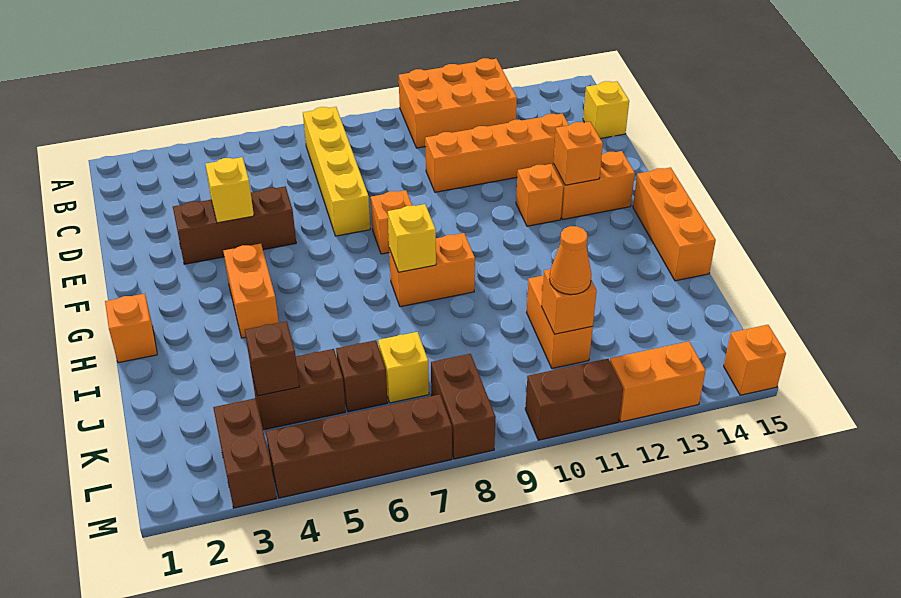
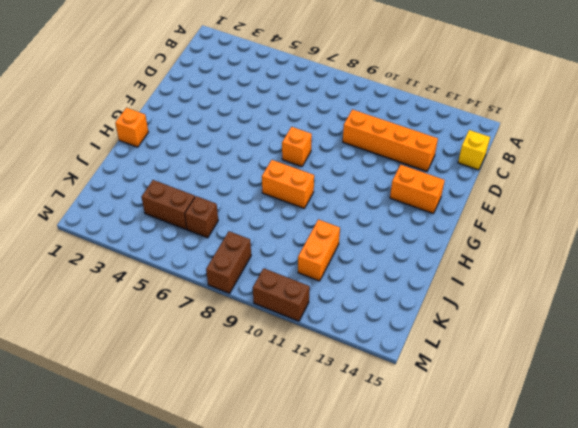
none -> orange 2x3 brick [399,58,517,148]
none -> yellow 1x4 brick [303,107,370,236]
none -> brown 1x3 brick [173,186,296,264]

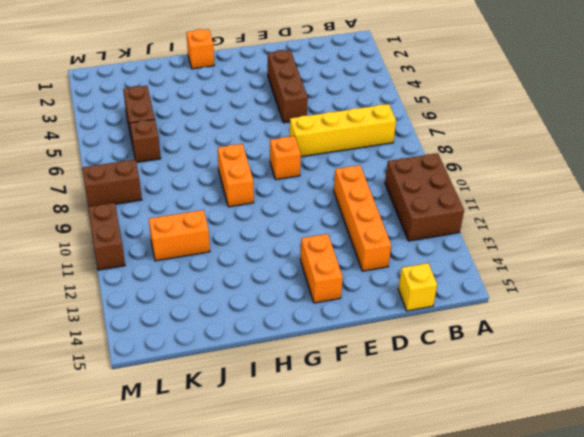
brown 2x3 brick [385,153,464,241] -> orange 2x3 brick [399,58,517,148]
none -> orange 1x1 brick [516,164,563,226]
none -> orange 1x2 brick [223,244,279,338]
none -> orange 1x3 brick [633,167,716,281]

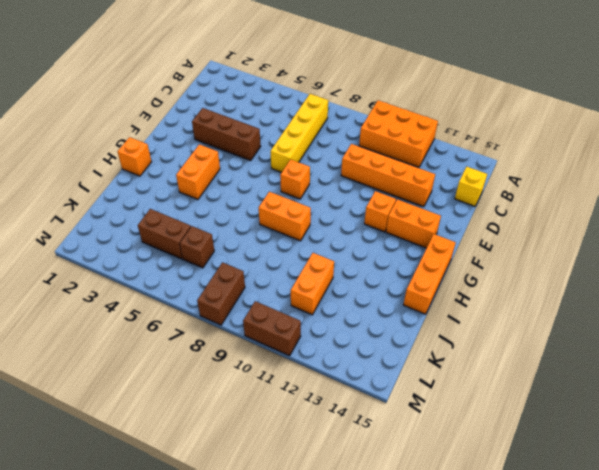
none -> yellow 1x1 brick [378,332,429,403]
none -> brown 1x2 brick [213,398,276,508]
none -> brown 1x4 brick [266,394,452,498]

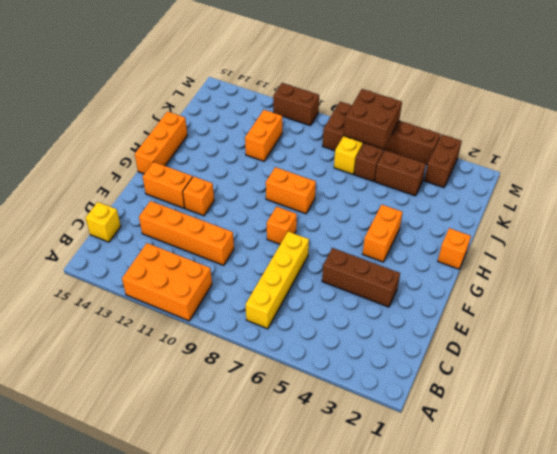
brown 2x2 brick [344,89,402,148] -> none
none -> orange 1x2 brick [610,341,706,422]
none -> orange 1x1 brick [724,325,786,395]
none -> yellow 1x1 brick [205,157,254,223]

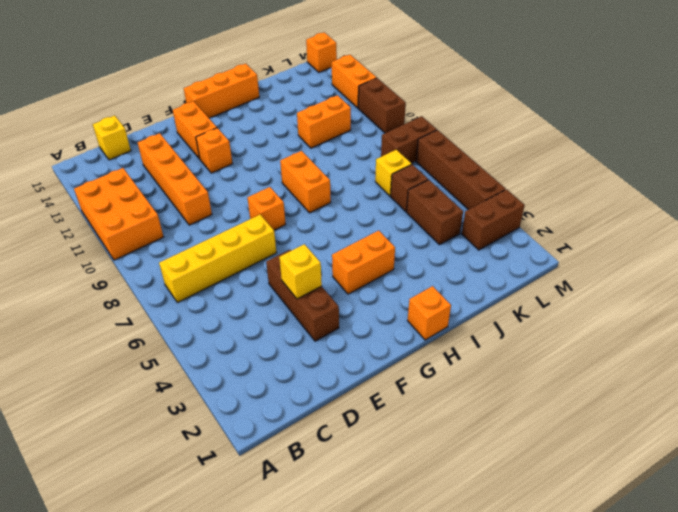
none -> orange 1x1 brick [553,122,603,185]
none -> yellow 1x1 brick [388,204,436,272]
none -> brown 1x1 brick [245,321,299,396]

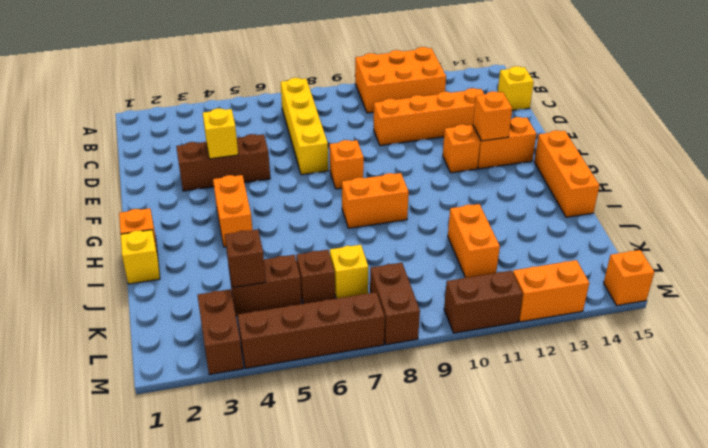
yellow 1x1 brick [121,230,160,284] -> yellow 1x1 brick moved to [388,204,436,272]
none -> orange 1x1 brick [541,269,597,334]
none -> orange 1x1 cone [550,226,592,295]

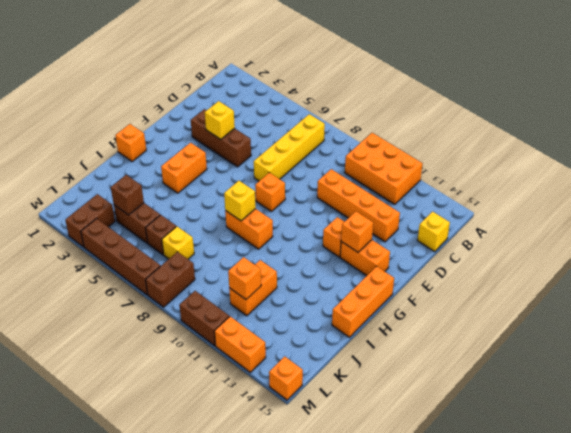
none -> orange 1x1 cone [550,226,592,295]

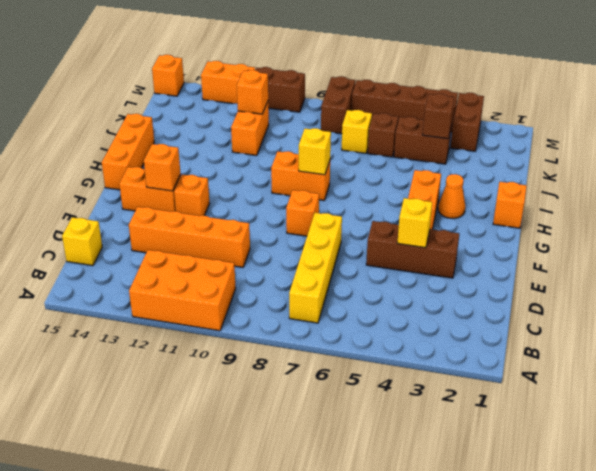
orange 1x1 cone [438,174,465,218] -> orange 1x1 cone moved to [550,226,592,295]

